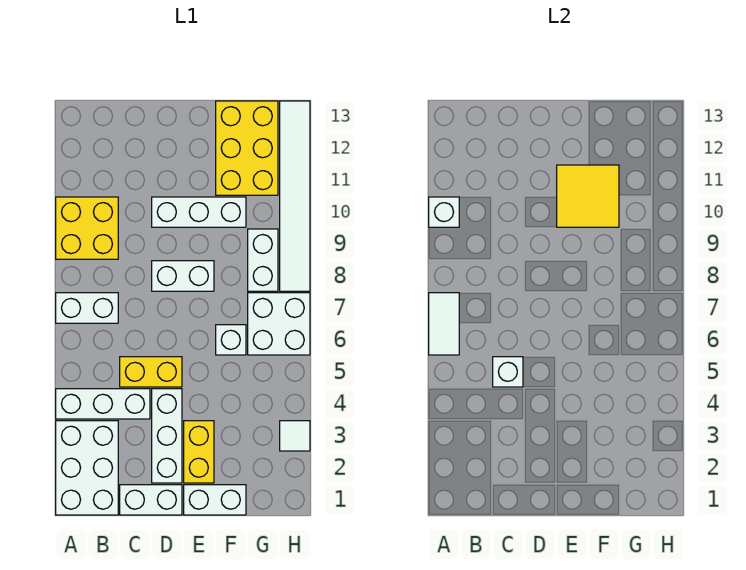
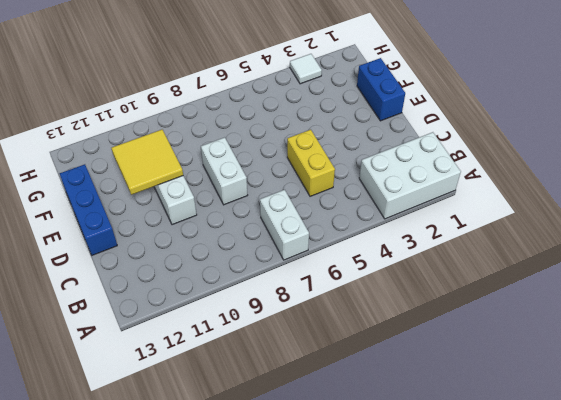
blue 1x3 brick [60,164,117,255] -> yellow 2x3 brick [216,101,278,195]
blue 1x2 brick [357,58,405,121] -> white 1x2 brick [184,485,246,515]
none -> white 1x3 brick [56,389,150,419]
none -> yellow 2x2 brick [56,197,118,259]
none -> white 1x2 brick [120,485,182,515]

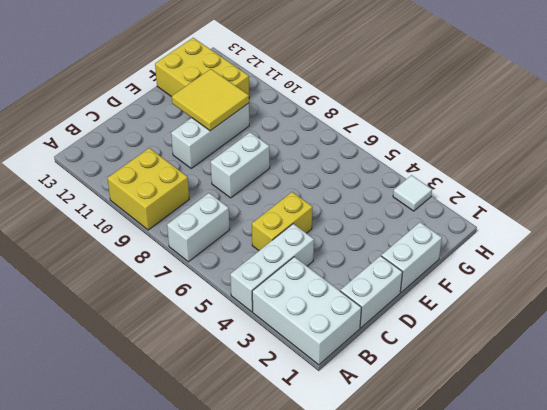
none -> white 1x3 brick [152,389,182,483]
none -> yellow 1x2 brick [184,421,214,483]
none -> white 1x1 brick [216,325,246,355]

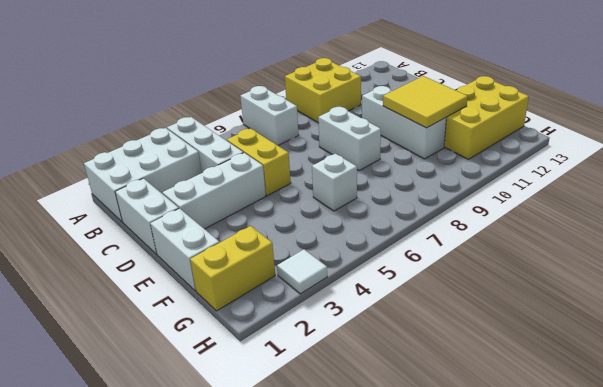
yellow 1x2 brick [190,226,275,311] -> yellow 1x2 brick moved to [184,421,214,483]
none -> white 2x2 brick [248,293,310,355]
none -> white 1x2 brick [248,229,278,291]
none -> white 1x6 tile [280,101,310,291]

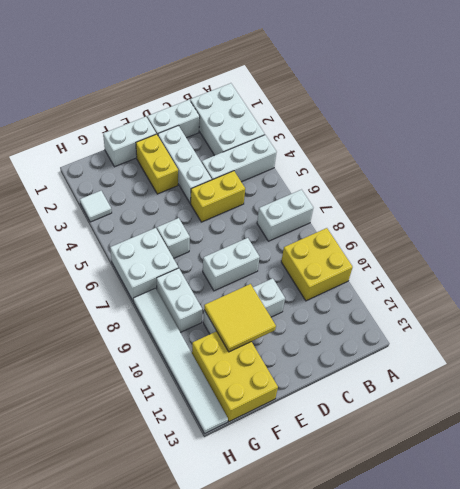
none -> white 1x2 tile [429,293,459,355]
none -> white 1x1 brick [429,197,459,227]
none -> white 1x1 brick [493,357,523,387]

